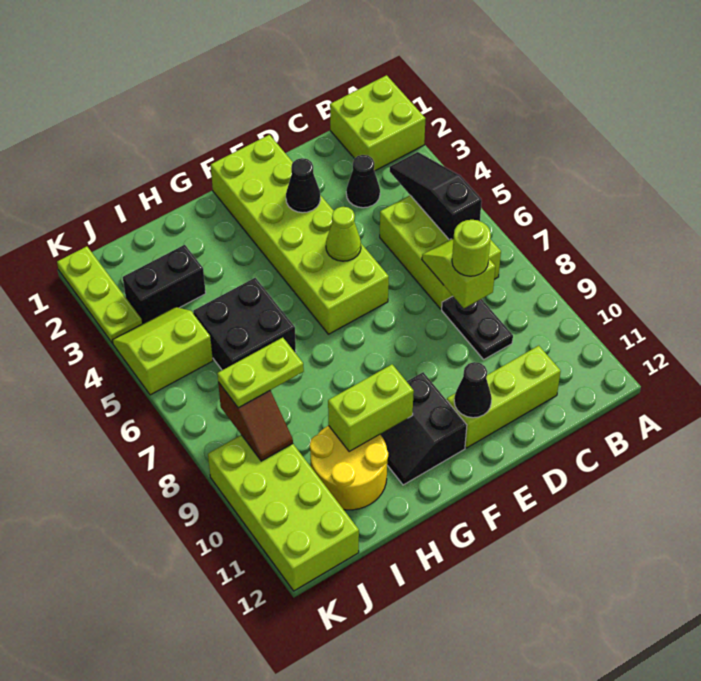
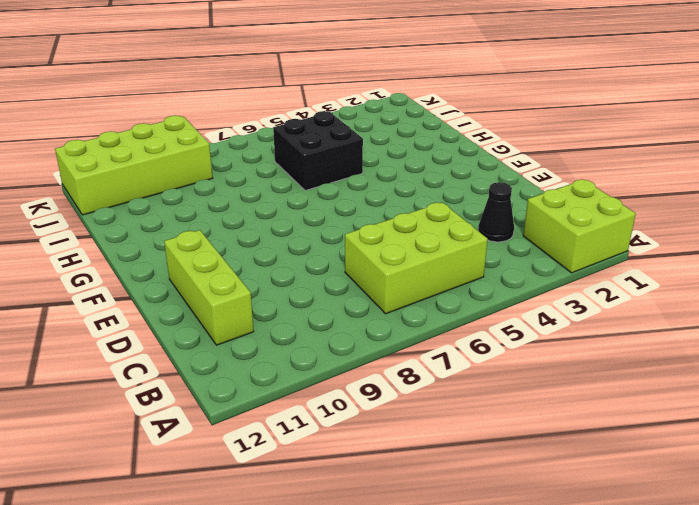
none -> black 1x2 plate [442,296,513,359]
none -> lime 2x6 brick [211,135,389,334]
none -> black 2x2 slope [380,372,467,485]

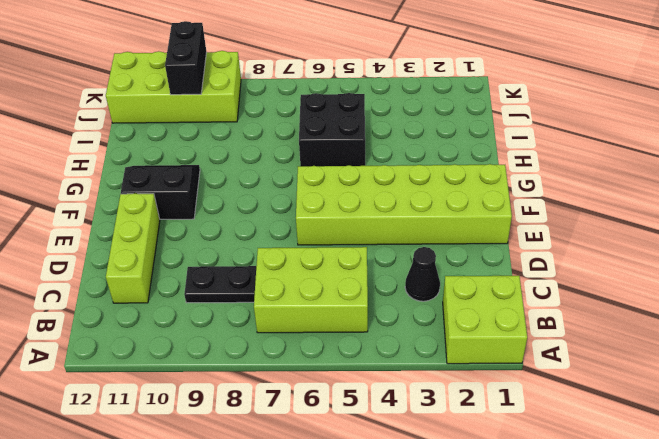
black 1x2 brick [165,21,206,95] -> black 1x2 brick moved to [123,245,206,324]
none -> yellow 2x2 round brick [310,426,388,510]
none -> lime 2x2 slope [112,307,213,395]
none -> lime 1x3 plate [57,246,142,343]

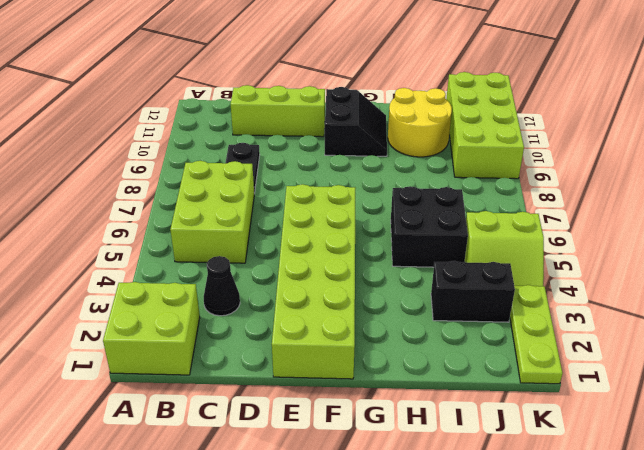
none -> black 1x3 slope [390,152,482,240]
none -> lime 1x2 slope [422,239,495,308]
none -> black 1x1 cone [286,158,321,213]

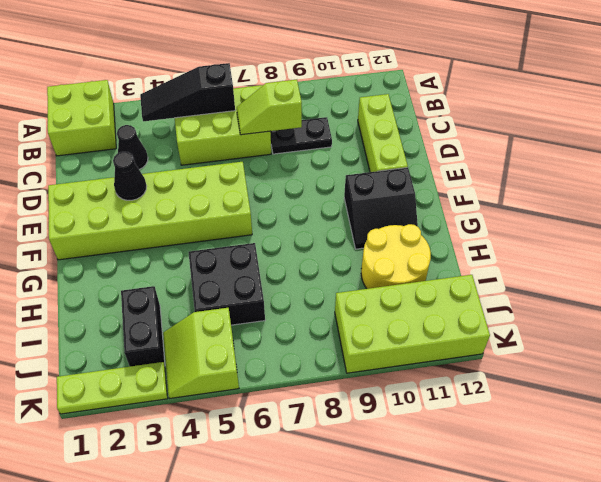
none -> lime 1x1 cone [326,207,361,261]
none -> black 1x1 cone [454,362,492,418]
none -> lime 1x2 brick [328,365,414,452]

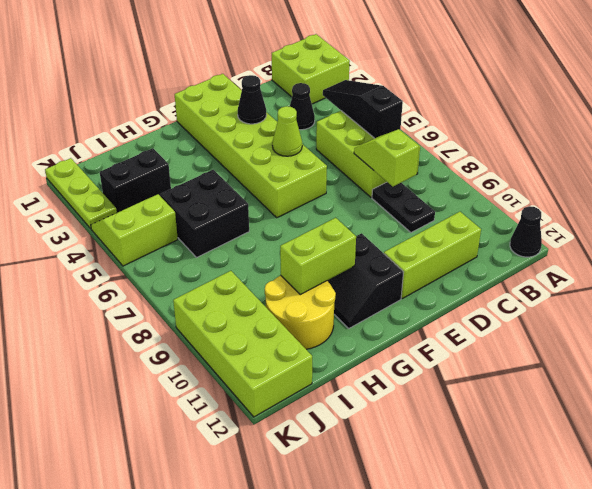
black 1x1 cone [510,206,542,257] -> black 1x1 cone moved to [454,362,492,418]
none -> brown 1x2 slope [218,382,293,461]
none -> lime 1x1 round brick [452,220,491,276]
none -> lime 1x2 plate [217,338,304,408]

